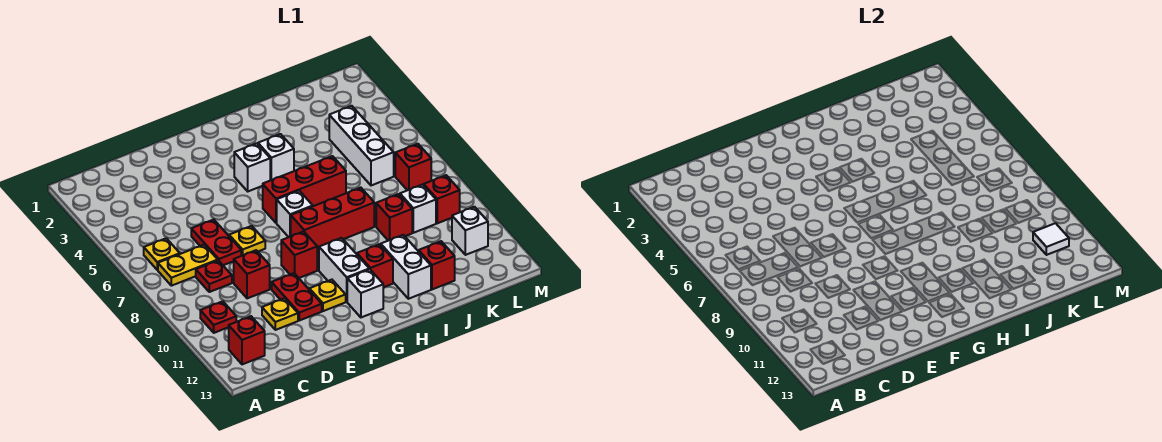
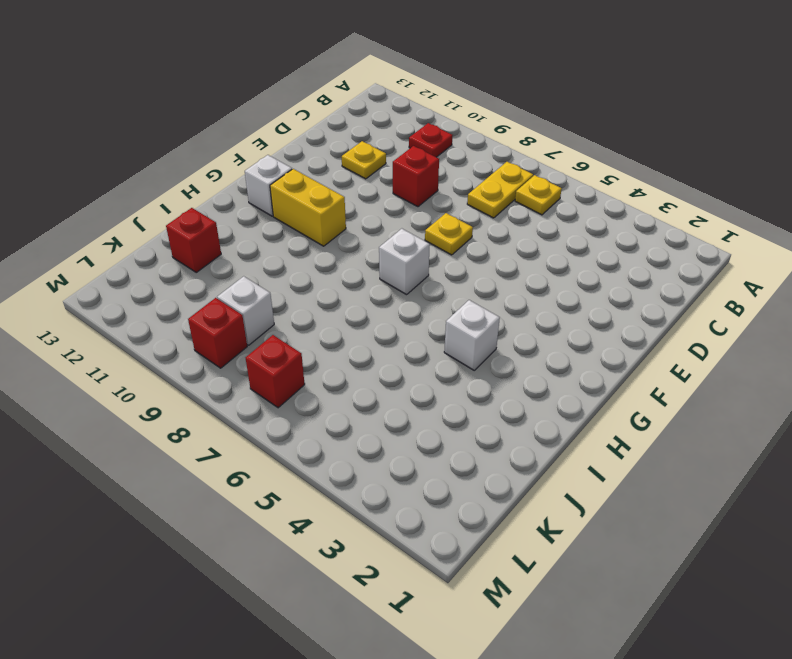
yellow 1x2 brick [270,169,346,246] -> white 1x2 brick [319,238,369,302]
none -> red 1x1 brick [229,316,265,364]
none -> red 1x1 plate [196,260,232,292]
none -> red 1x2 plate [191,220,241,265]

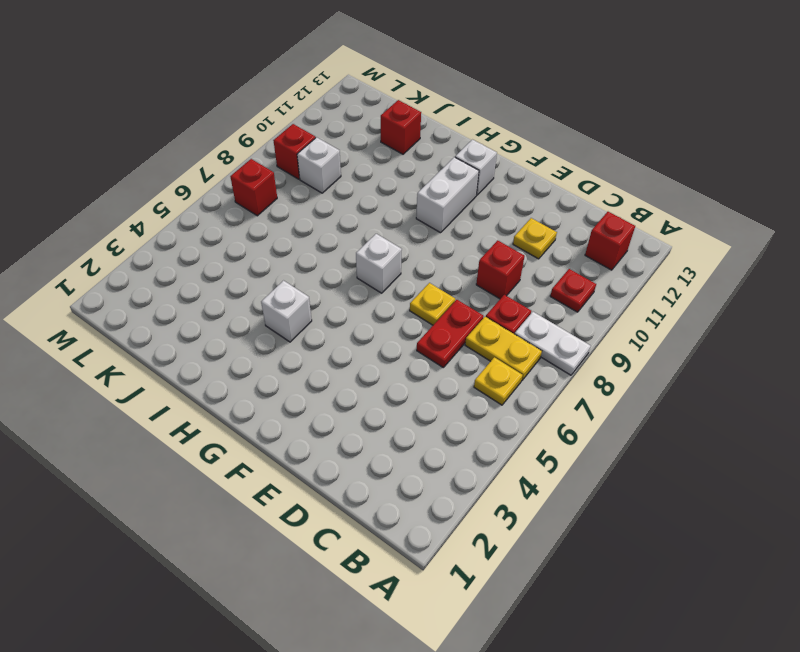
white 1x2 plate [515,312,591,375] -> none
none -> red 1x2 plate [272,273,322,320]
none -> red 1x1 brick [281,231,317,278]
none -> yellow 1x1 plate [309,280,346,311]

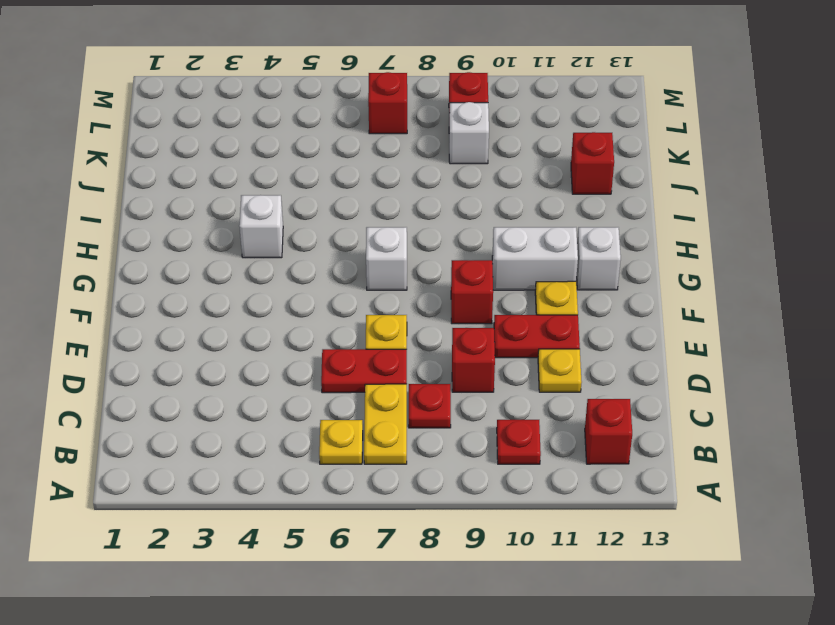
none -> white 1x1 brick [234,143,270,191]
none -> red 1x3 brick [263,156,346,223]
none -> red 1x3 brick [291,188,374,249]

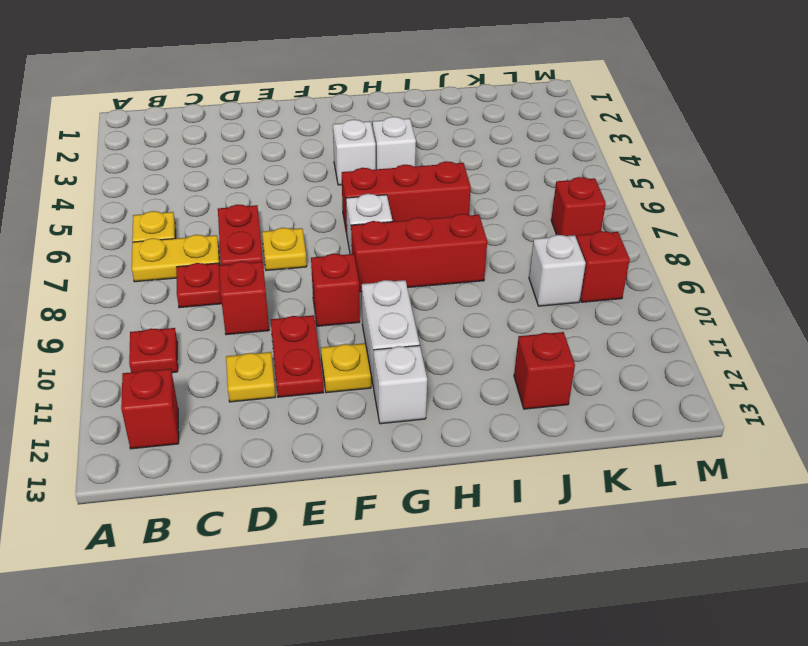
none -> red 1x1 brick [357,244,393,287]
none -> white 1x2 brick [381,235,431,299]
none -> red 1x1 brick [376,194,412,241]

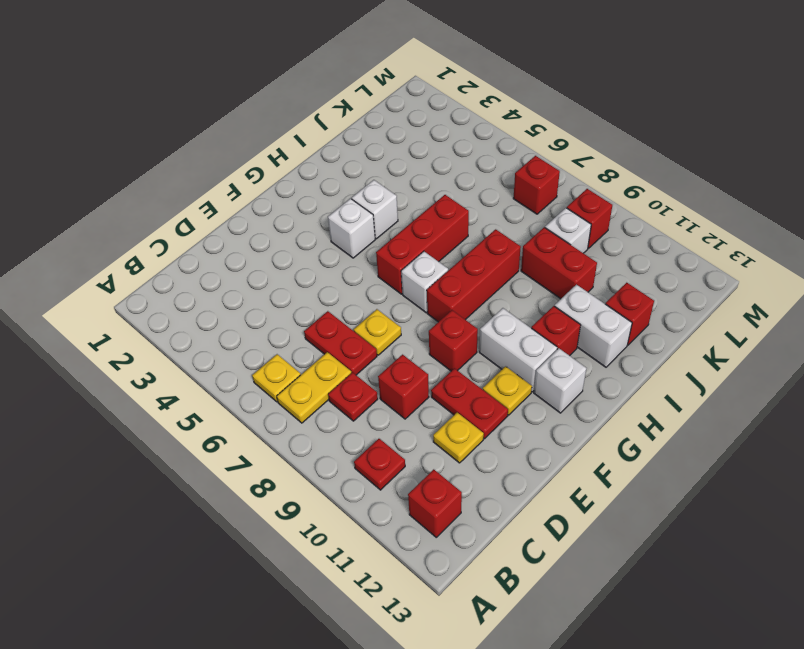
red 1x2 brick [521,227,597,299] -> red 1x1 brick [376,194,412,241]
none -> white 1x3 brick [329,106,394,185]
none -> white 1x1 brick [452,207,488,255]
none -> white 1x1 tile [1033,223,1069,255]

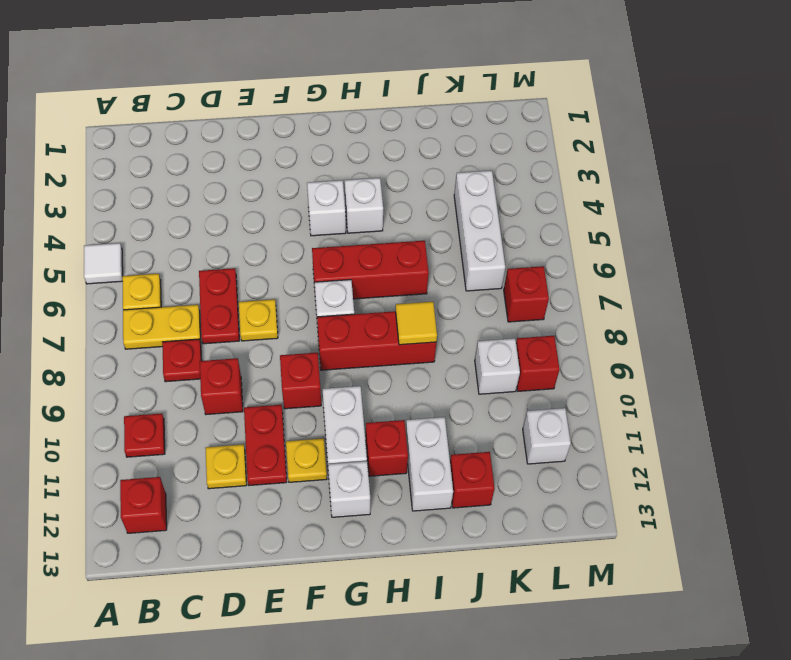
white 1x1 tile [84,243,123,284] -> white 1x1 tile moved to [1033,223,1069,255]
yellow 1x1 tile [396,302,437,345] -> none
none -> red 1x1 brick [376,194,412,241]

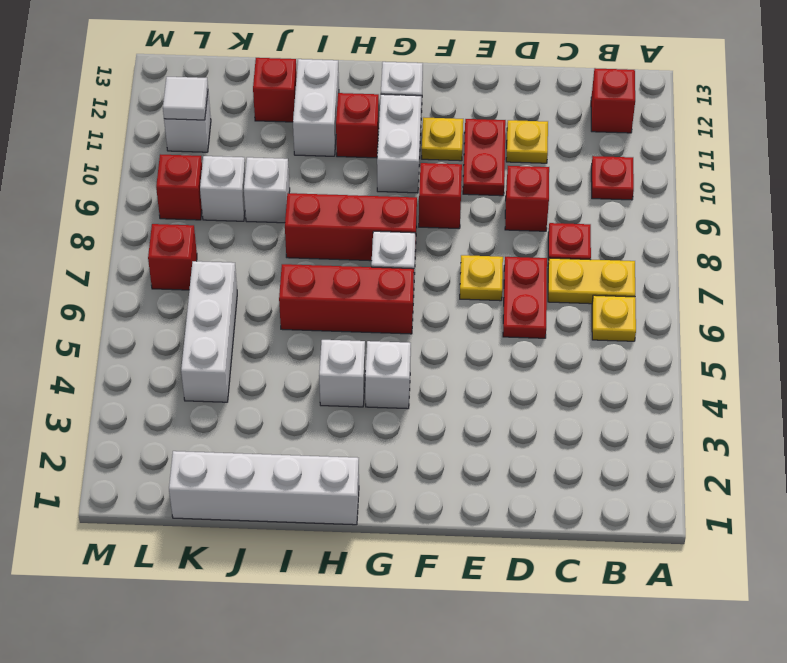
white 1x4 brick [169,451,359,525] -> none
white 1x1 brick [244,157,290,223] -> red 1x1 brick [376,194,412,241]

